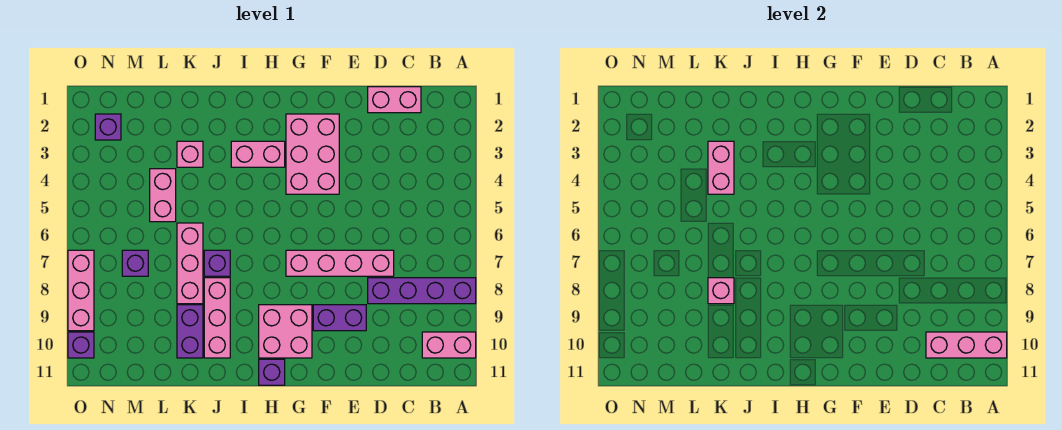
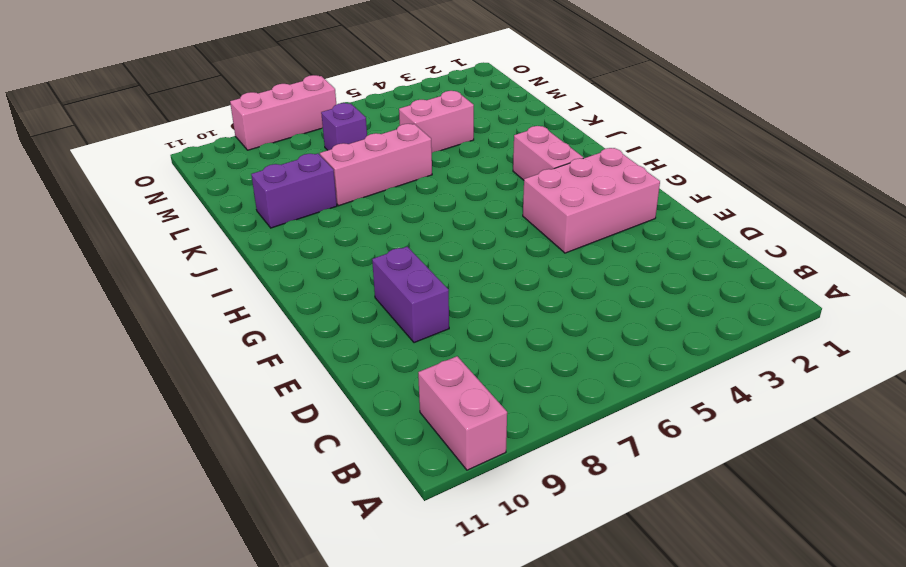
none -> purple 1x4 brick [368,278,476,304]
none -> pink 1x2 brick [368,87,421,113]
none -> pink 1x4 brick [286,250,394,276]

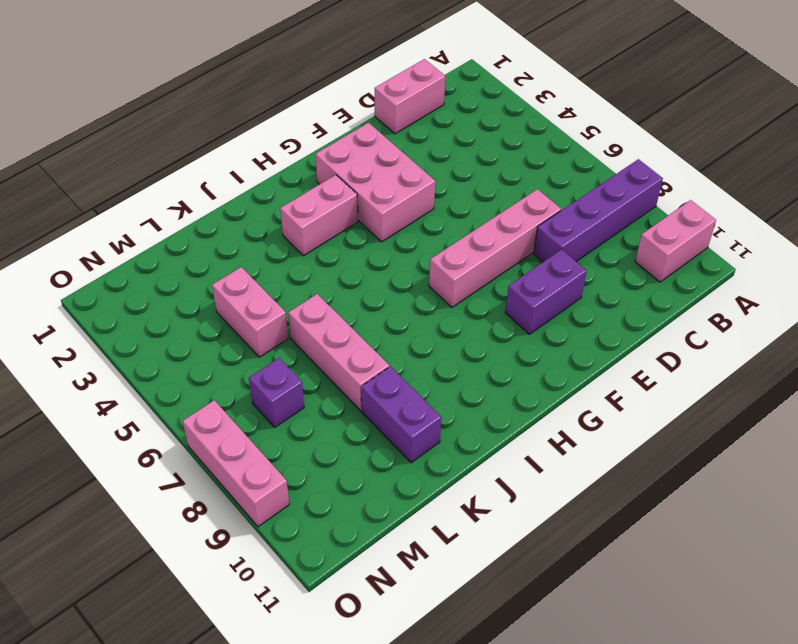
none -> pink 2x2 brick [259,305,312,358]
none -> purple 1x1 brick [259,359,285,385]
none -> purple 1x1 brick [204,250,230,276]

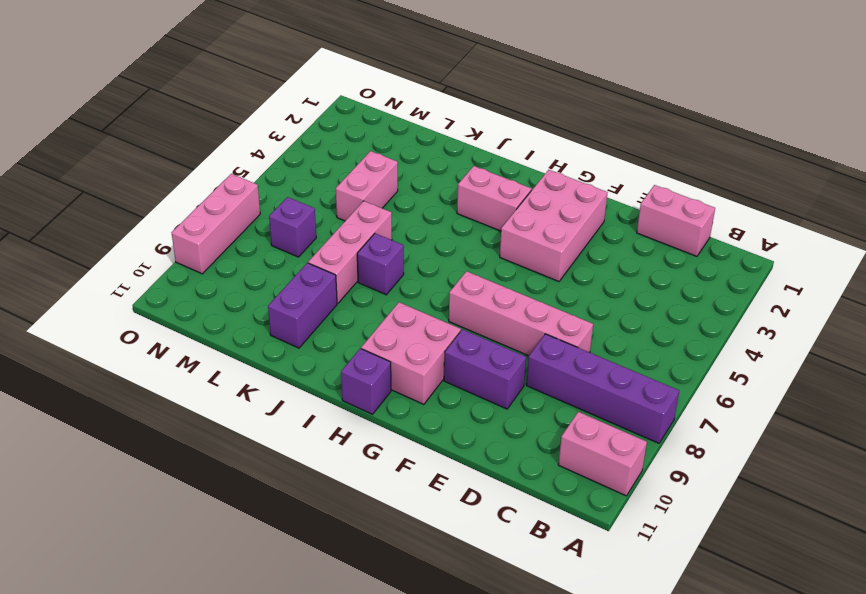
none -> pink 1x3 brick [204,278,230,358]
none -> pink 1x1 brick [177,141,203,167]
none -> purple 1x1 brick [95,114,121,140]

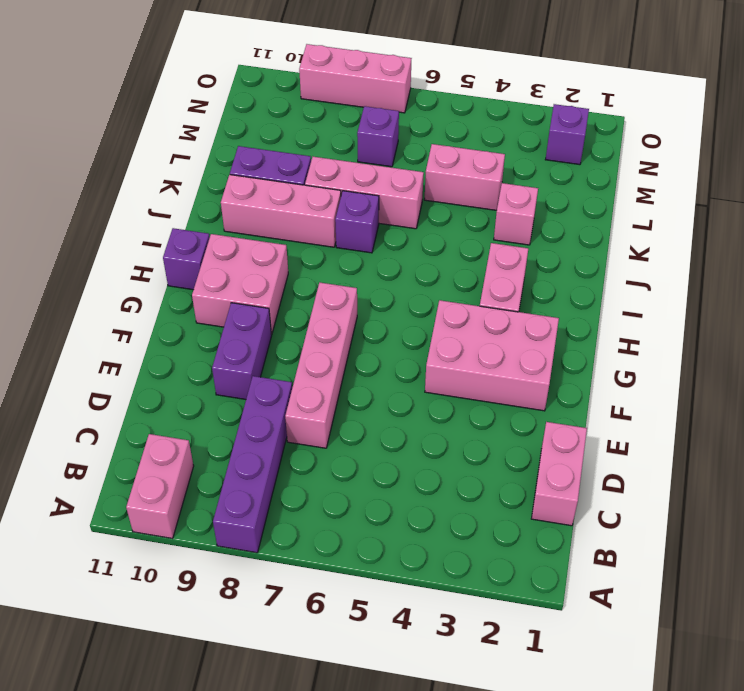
none -> purple 1x1 brick [68,332,94,358]
none -> pink 1x3 brick [926,332,1007,358]
none -> pink 1x2 brick [708,141,734,194]

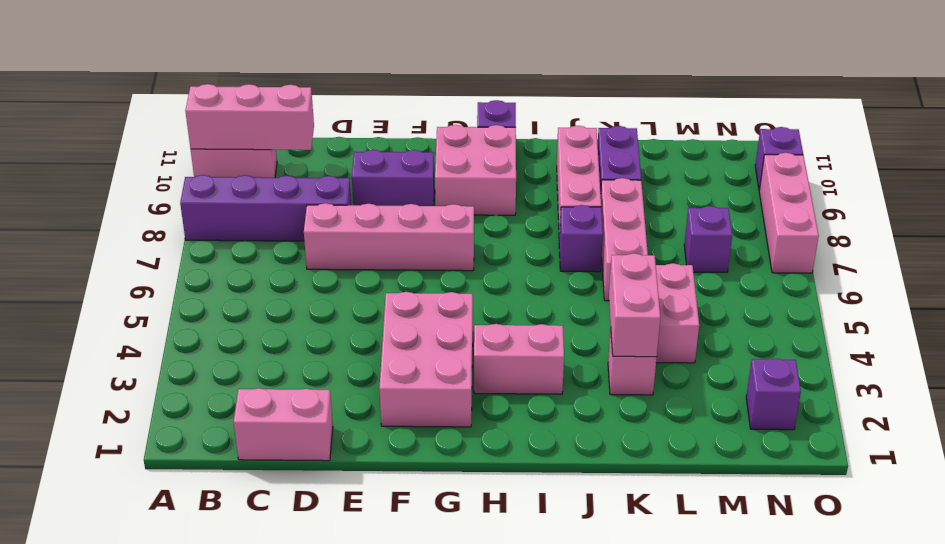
none -> pink 1x1 brick [708,278,734,304]

